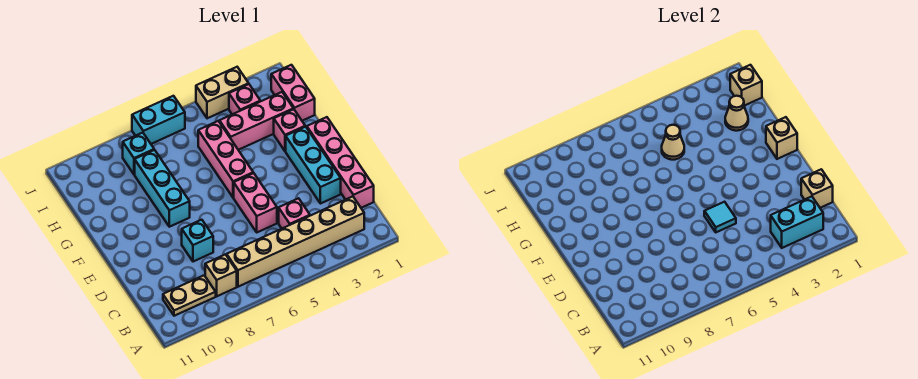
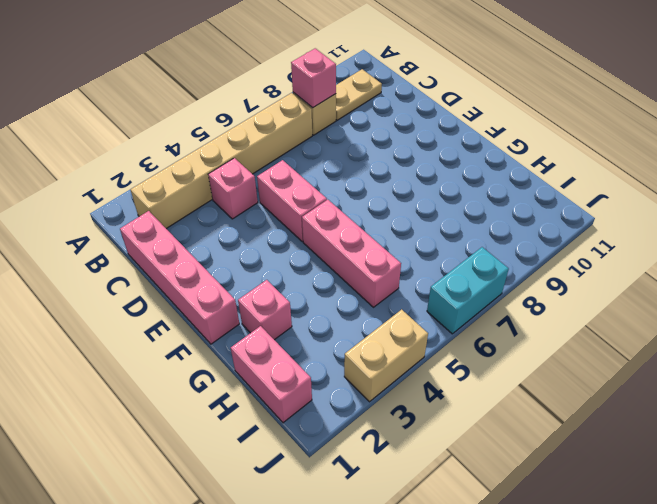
pink 1x1 brick [291,48,336,108] -> pink 1x1 brick moved to [229,84,260,114]
none -> cyan 1x3 brick [286,127,341,204]
none -> cyan 1x1 brick [182,220,213,262]
none -> cyan 1x3 brick [135,150,190,227]

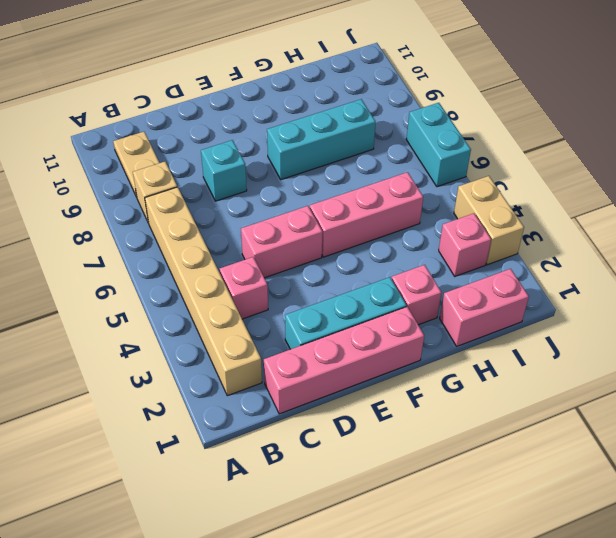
none -> pink 1x3 brick [220,92,293,150]
none -> cyan 1x1 brick [123,133,154,174]
none -> cyan 1x2 brick [771,196,823,248]

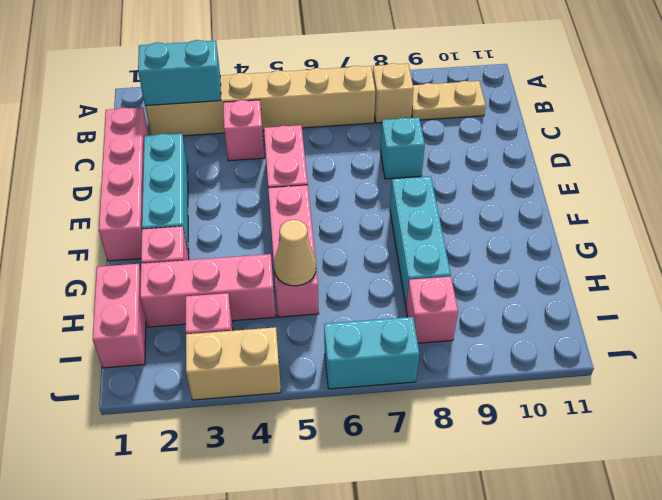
pink 1x1 brick [406,276,458,343] -> cyan 1x1 brick [123,133,154,174]
none -> tan 1x1 brick [801,169,833,208]
none -> cyan 1x1 tile [704,202,736,232]
none -> tan 1x1 brick [766,117,797,159]

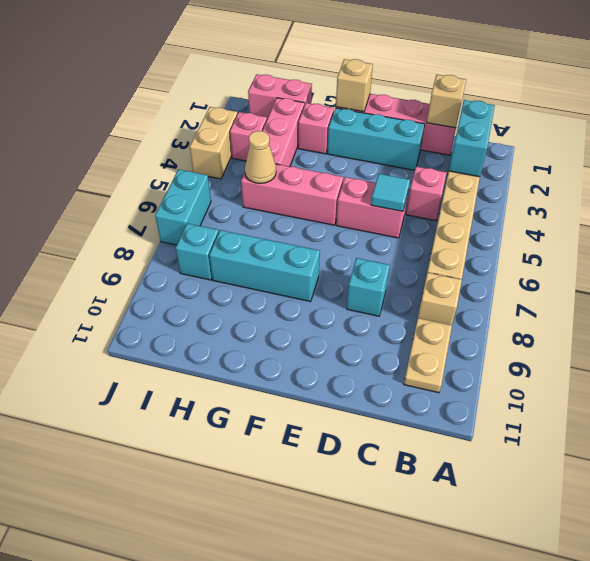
none -> tan 1x1 cone [725,96,748,131]
none -> tan 1x1 brick [730,65,762,106]

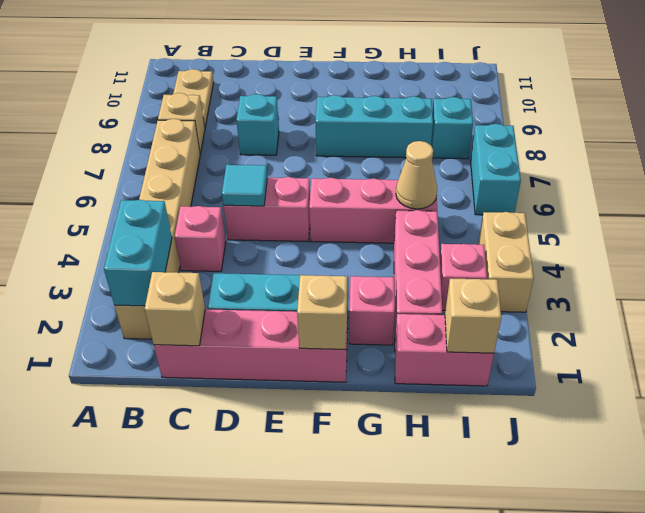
none -> tan 1x1 cone [725,96,748,131]

